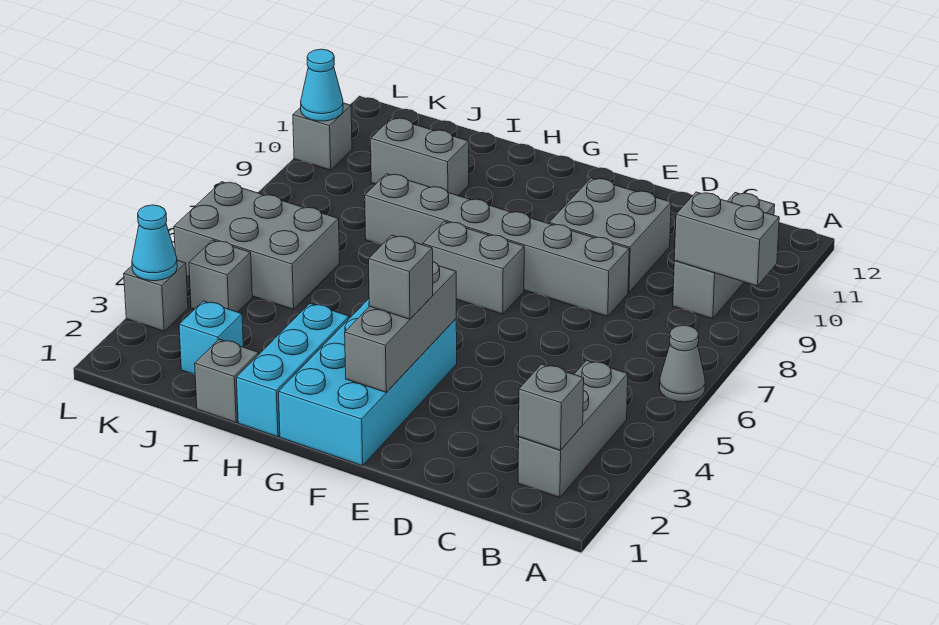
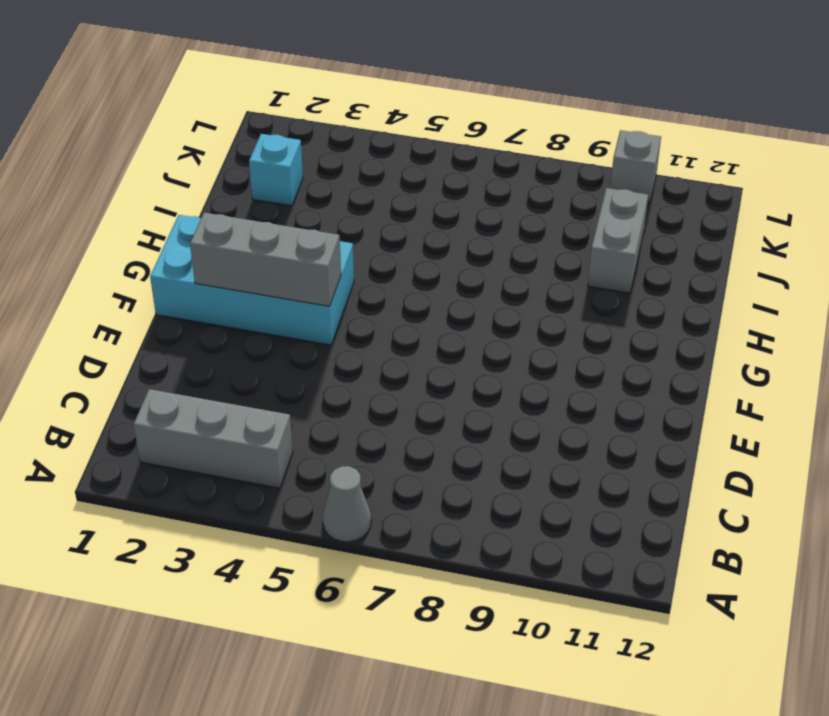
none -> grey 1x3 brick [673,193,775,319]
none -> grey 1x6 brick [365,174,629,316]
none -> grey 2x2 brick [549,178,671,293]

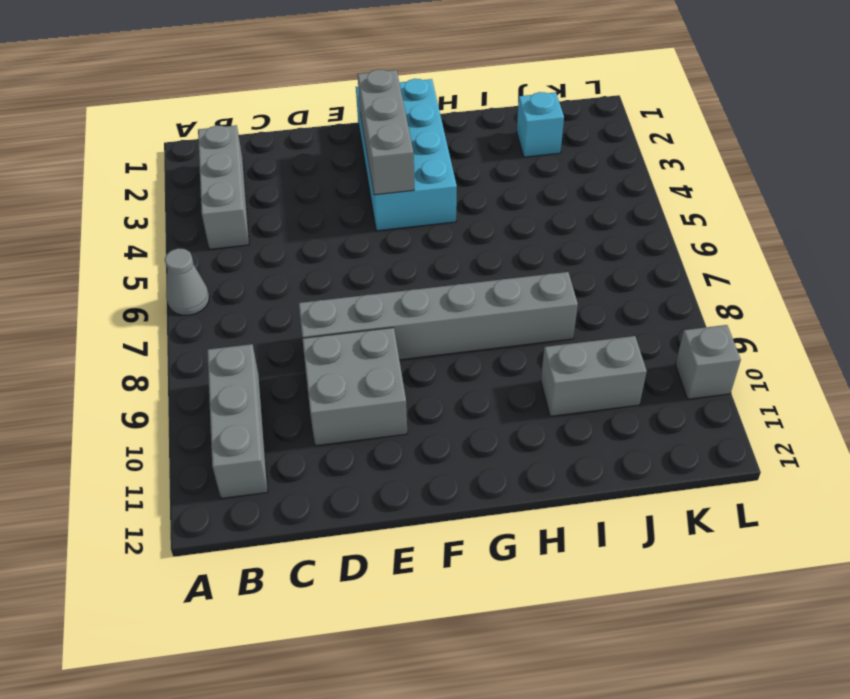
none -> grey 1x2 brick [423,221,524,314]
none -> cyan 1x3 brick [236,304,349,437]
none -> grey 1x1 brick [195,339,259,423]

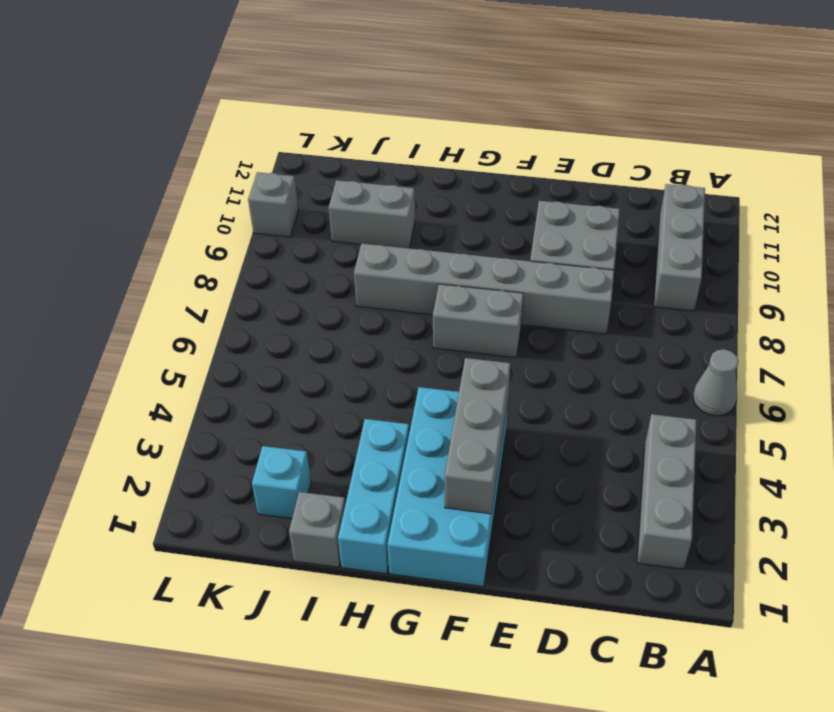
none -> grey 2x3 brick [174,182,340,310]
none -> grey 1x1 brick [189,240,252,312]
none -> grey 1x1 brick [124,260,188,331]

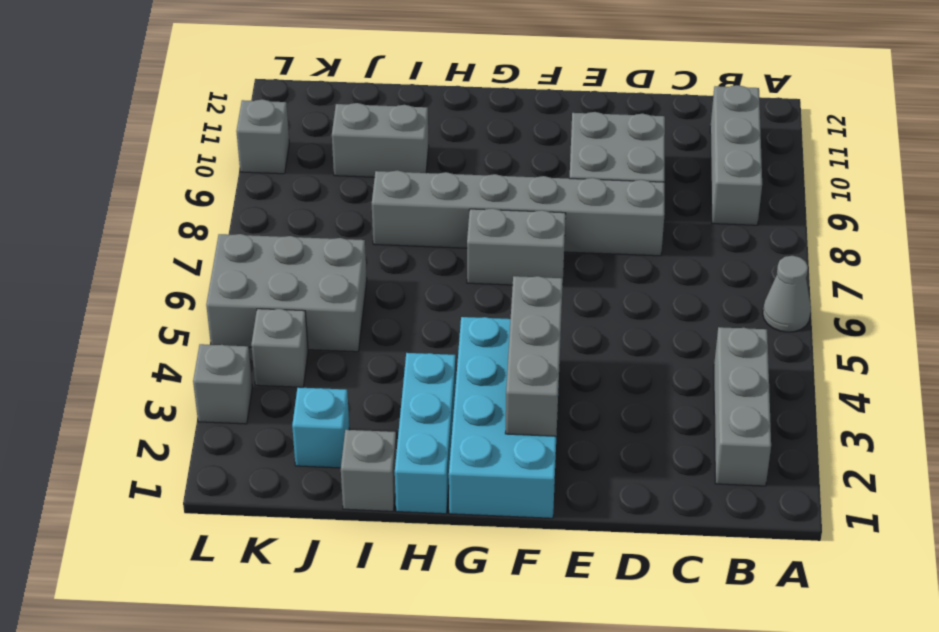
none -> grey 1x2 brick [674,192,779,286]
none -> grey 1x1 brick [519,364,584,450]
none -> cyan 1x1 cone [132,205,177,281]

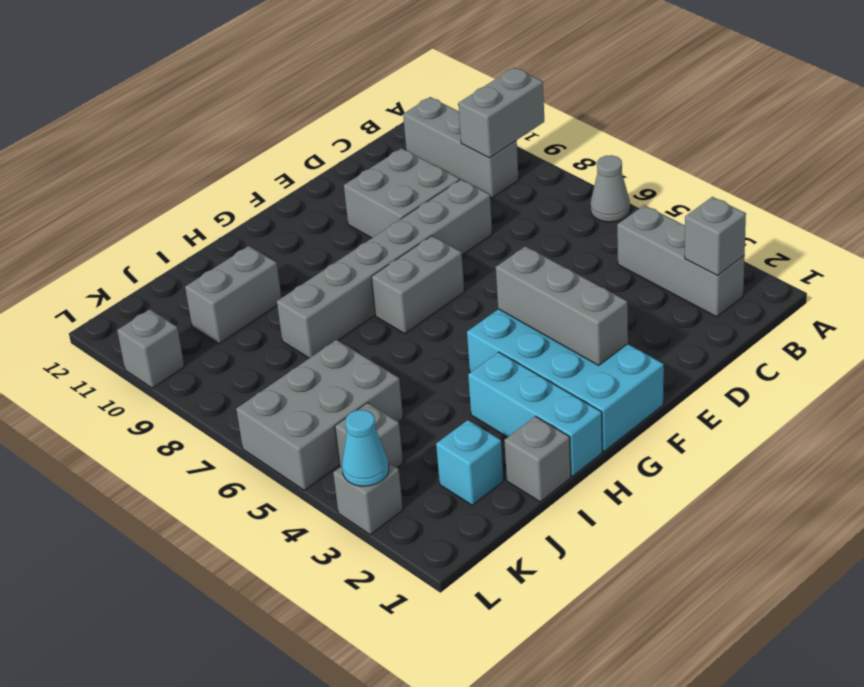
none -> cyan 1x1 cone [301,49,343,121]
none -> grey 1x1 brick [369,235,433,319]

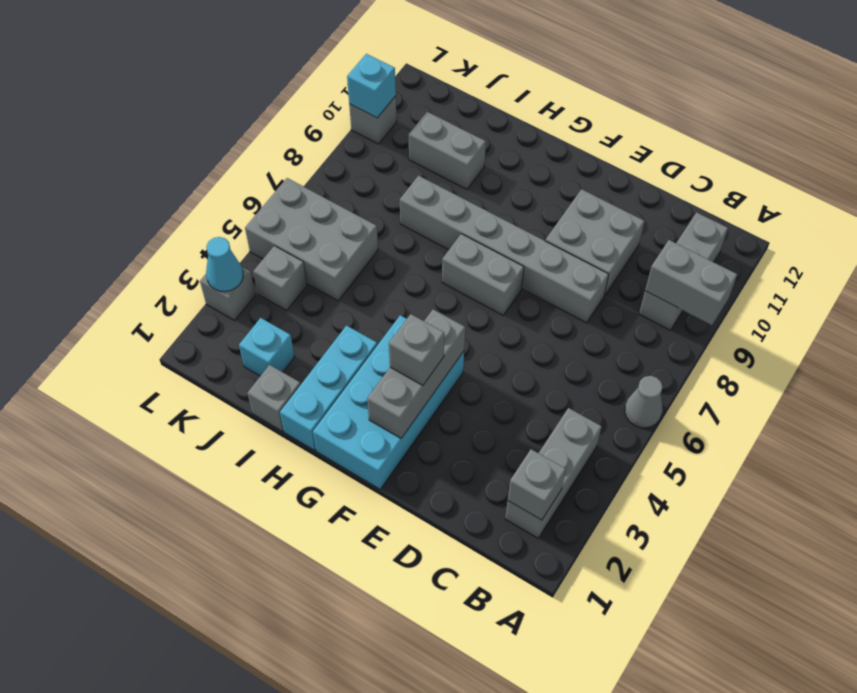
cyan 1x1 brick [347,54,396,118] -> cyan 1x1 cone [301,49,343,121]

